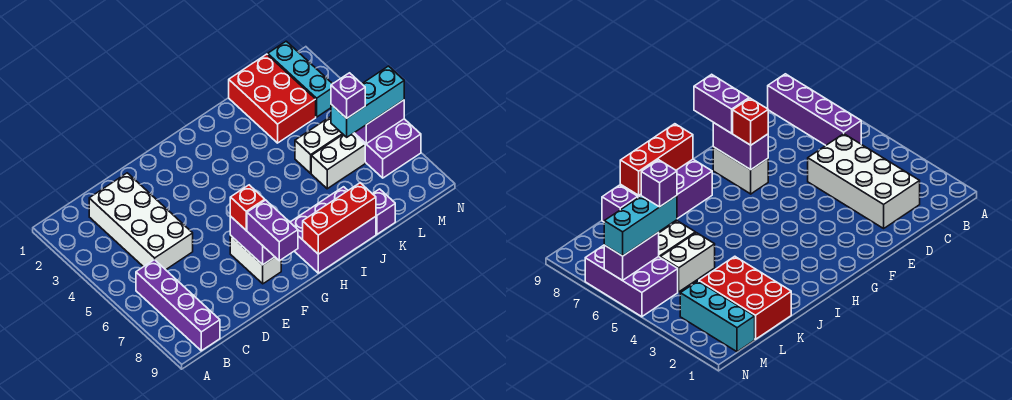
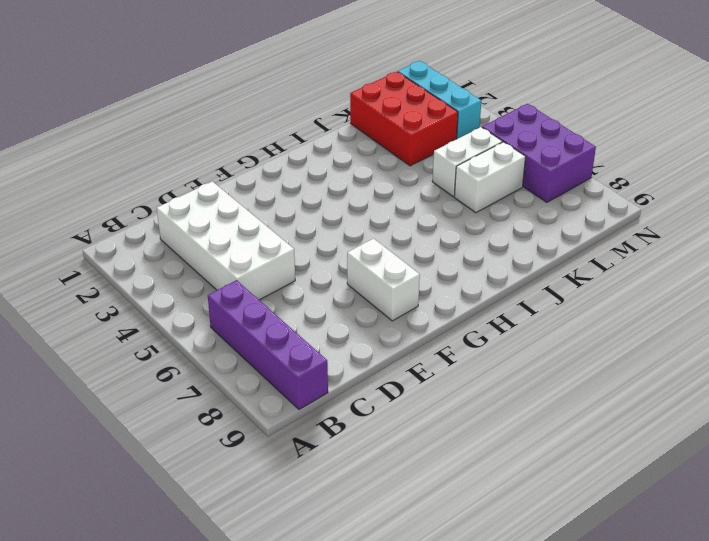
none -> purple 2x3 brick [290,187,376,273]
none -> purple 1x1 brick [373,189,395,234]
none -> purple 1x2 brick [230,216,275,265]

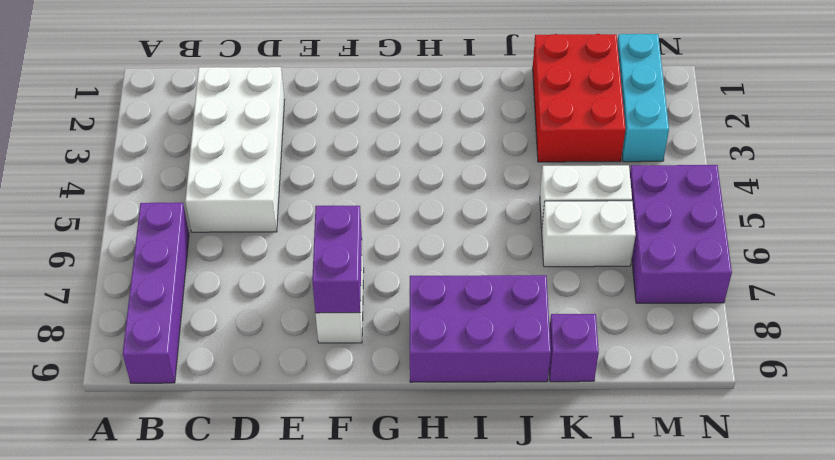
none -> red 1x3 brick [303,183,376,254]
none -> purple 1x2 brick [355,100,404,144]
none -> red 1x1 brick [230,185,265,230]

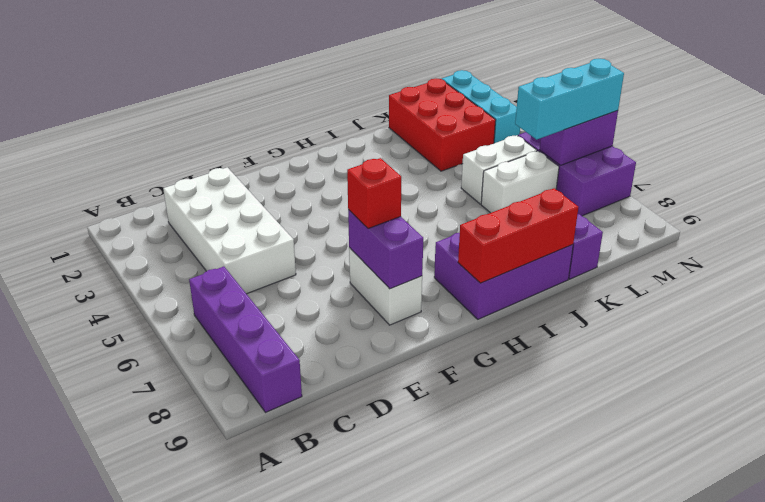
none -> purple 1x2 brick [247,200,298,261]
none -> purple 1x1 brick [331,73,365,118]

